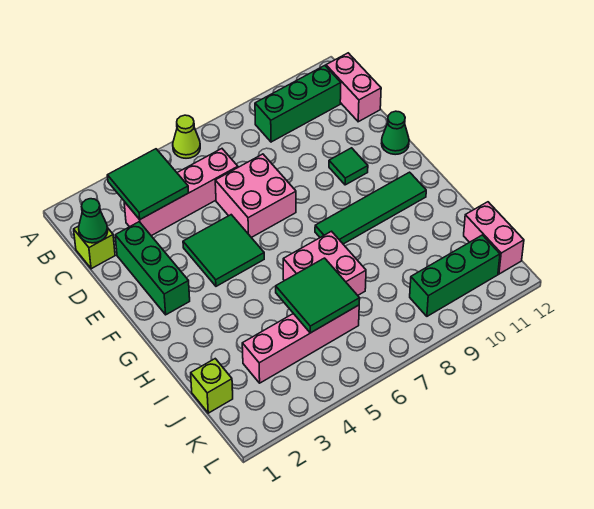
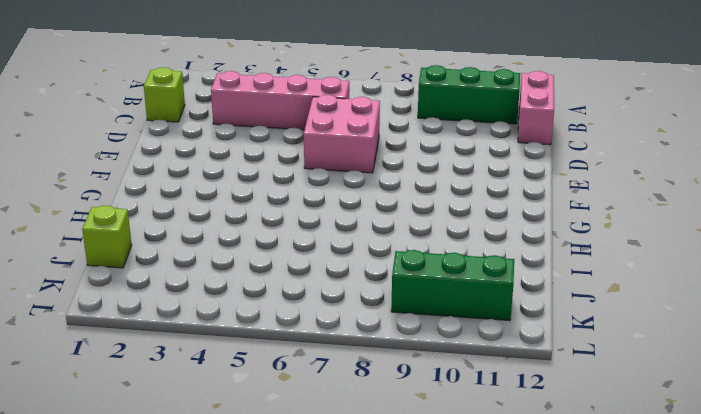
none -> lime 1x1 cone [173,115,200,158]
none -> green 1x3 brick [115,222,190,315]
none -> green 2x2 tile [183,215,264,286]

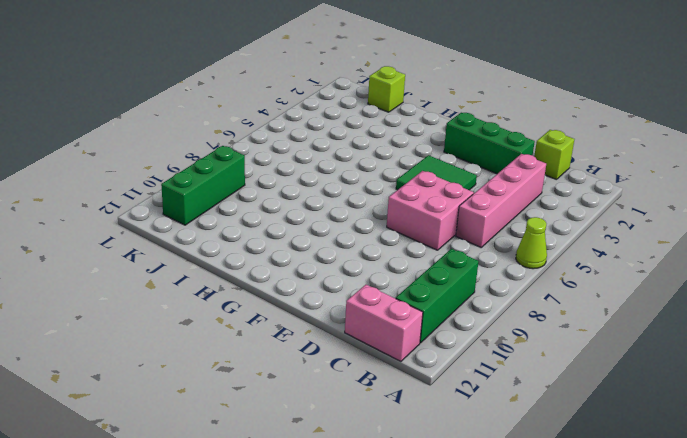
none -> green 1x1 tile [329,148,368,185]
none -> green 1x1 cone [381,111,409,155]
none -> green 1x4 tile [315,172,426,244]

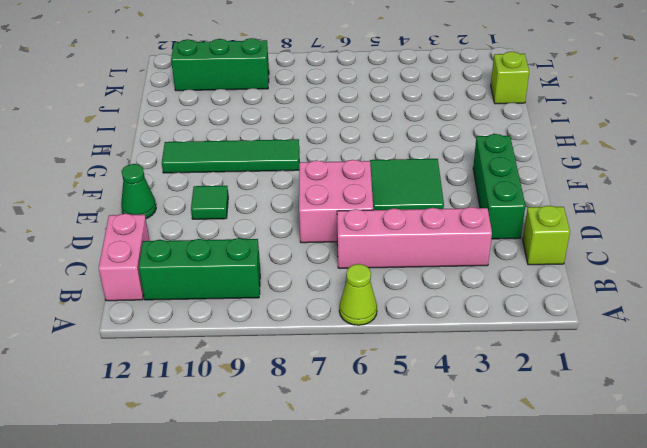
none -> pink 2x2 brick [283,231,366,295]
none -> pink 1x4 brick [242,305,359,383]
none -> pink 1x2 brick [464,202,524,274]

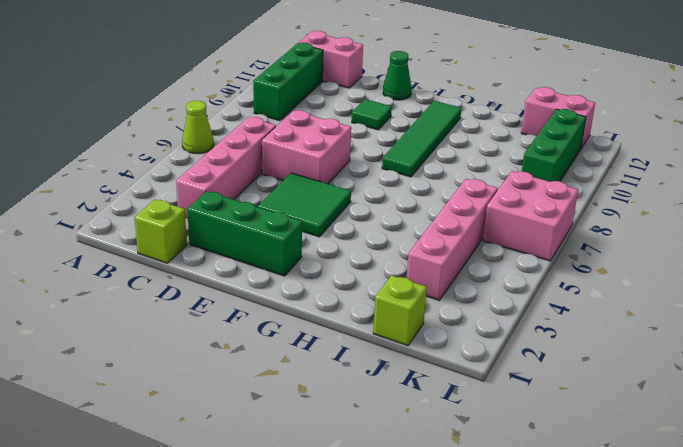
pink 2x2 brick [483,171,578,261] -> pink 2x2 brick moved to [283,231,366,295]
none -> green 2x2 tile [107,149,189,219]
none -> green 1x1 cone [79,199,108,243]
none -> green 2x2 tile [276,258,360,333]

